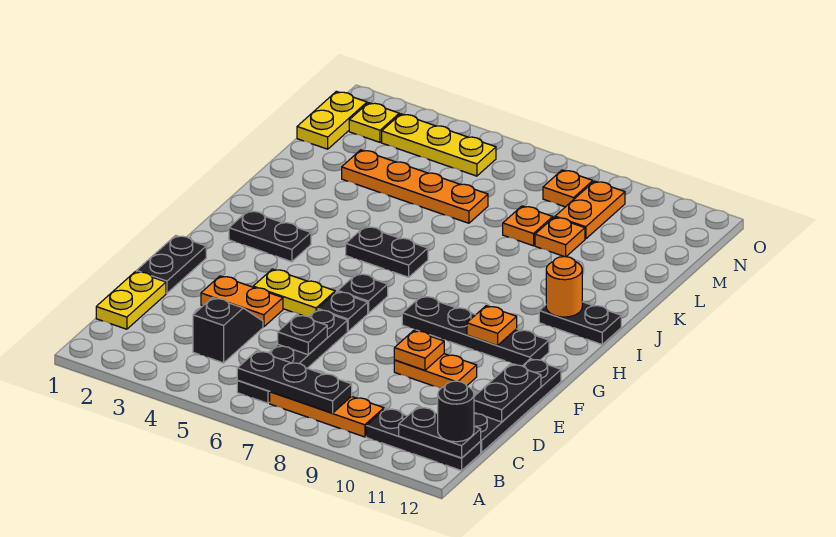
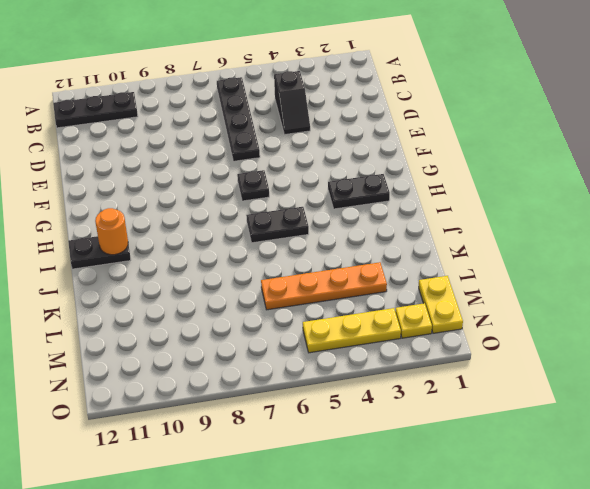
none -> orange 1x3 plate [270,392,384,437]
none -> yellow 1x2 plate [96,272,166,329]
none -> black 1x4 plate [474,359,561,453]
none -> black 1x2 plate [136,235,206,293]

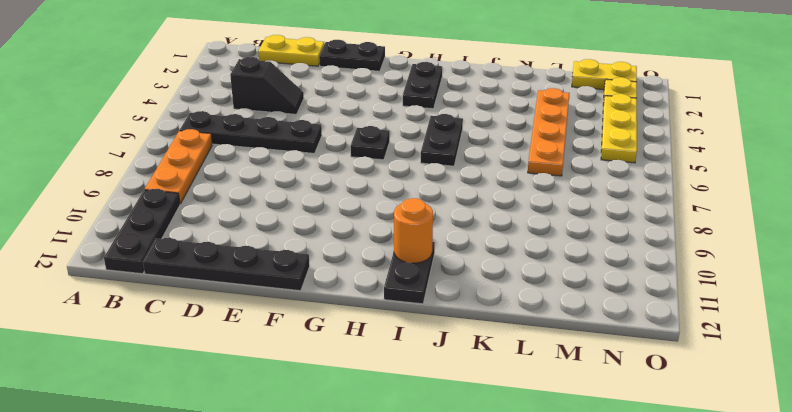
none -> orange 1x2 plate [201,276,283,327]
none -> orange 1x2 plate [394,354,477,389]
none -> yellow 1x2 plate [253,269,335,317]
none -> black 1x1 plate [318,292,368,331]

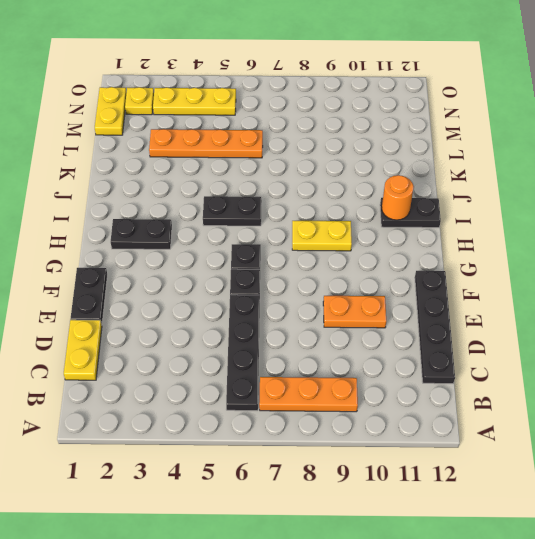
yellow 1x2 plate [292,221,352,251] -> yellow 1x2 plate moved to [253,269,335,317]
none -> black 1x3 plate [366,408,481,471]
none -> black 1x2 slope [193,297,263,363]
none -> orange 1x2 plate [201,276,283,327]
none -> black 1x4 plate [402,296,549,366]

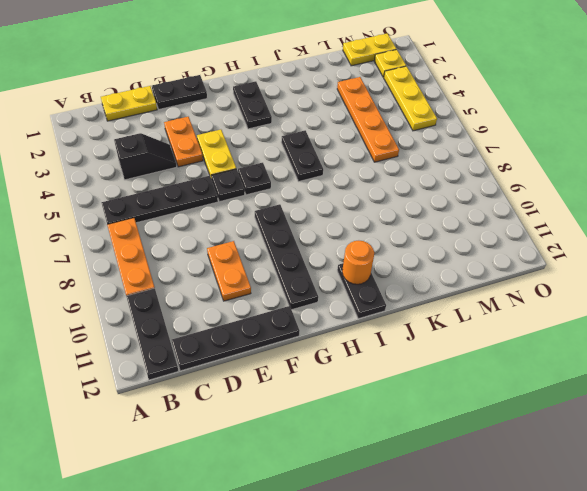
none -> orange 1x1 plate [503,206,553,246]
none -> orange 1x1 plate [535,217,585,257]
none -> orange 1x2 plate [555,181,625,239]
none -> orange 1x1 plate [543,170,593,207]

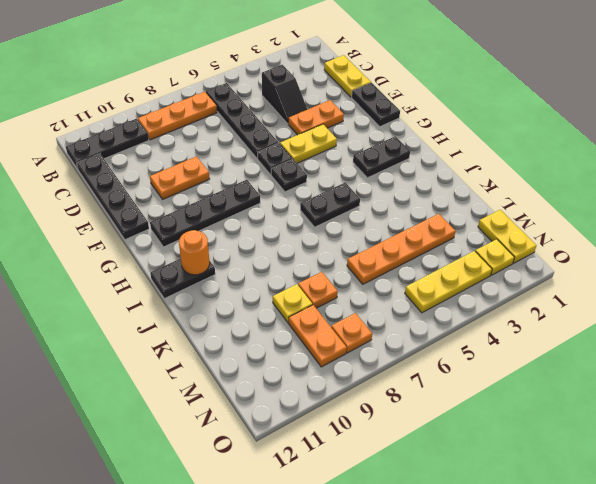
yellow 1x1 plate [273,284,312,323] -> orange 1x1 plate [535,217,585,257]
none -> black 1x3 plate [237,351,352,413]
none -> black 1x2 plate [399,407,481,458]
none -> black 1x1 plate [278,315,327,355]
none -> black 1x2 plate [474,364,541,422]

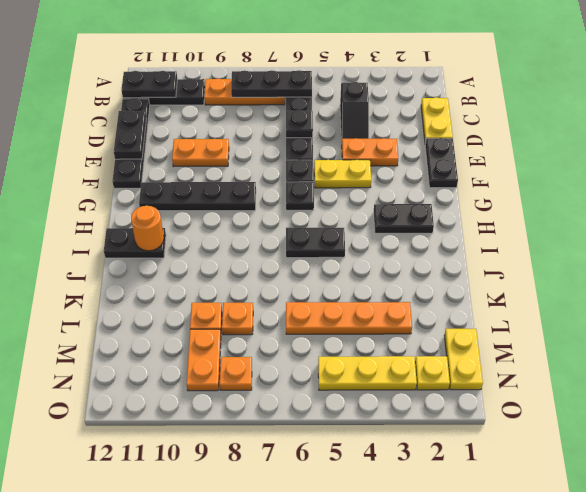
none -> orange 1x1 plate [394,331,444,370]
none -> orange 1x1 plate [467,306,517,346]
none -> black 1x1 round brick [438,381,474,442]

